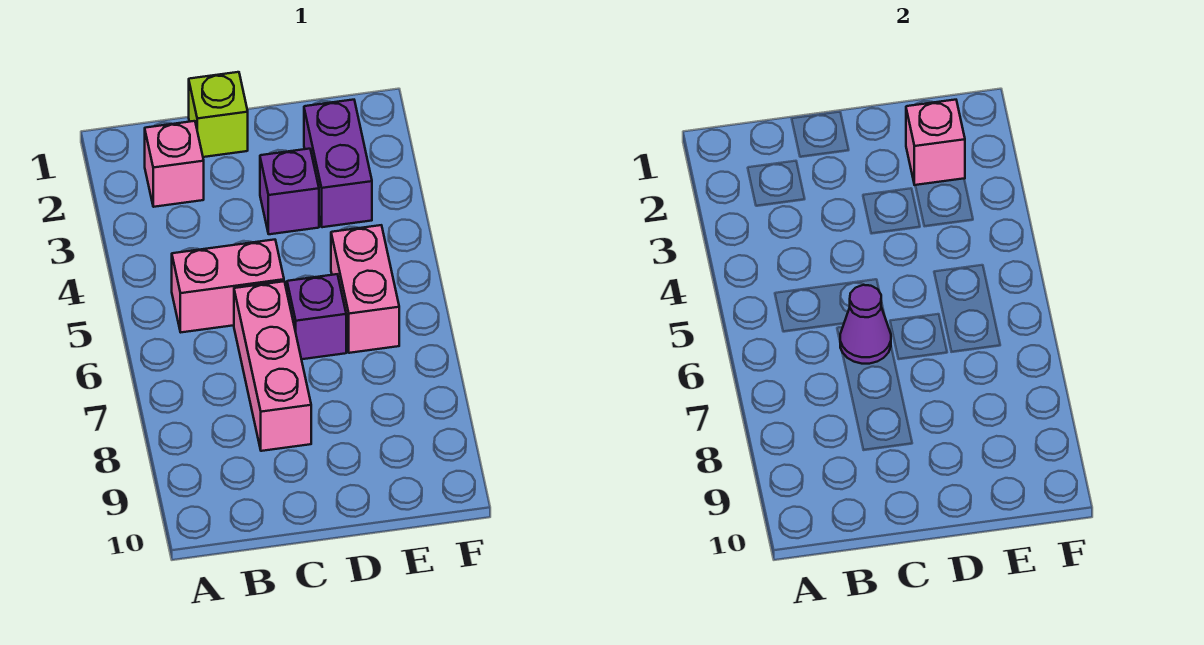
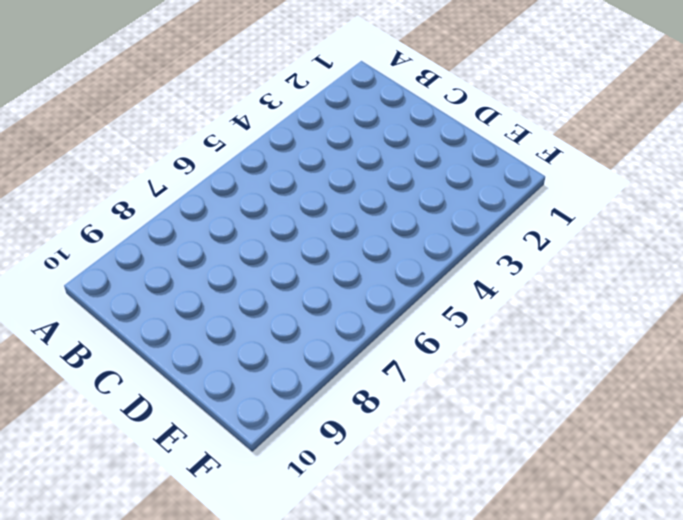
none -> pink 1x1 brick [145,121,204,207]
none -> pink 1x2 brick [172,240,284,332]

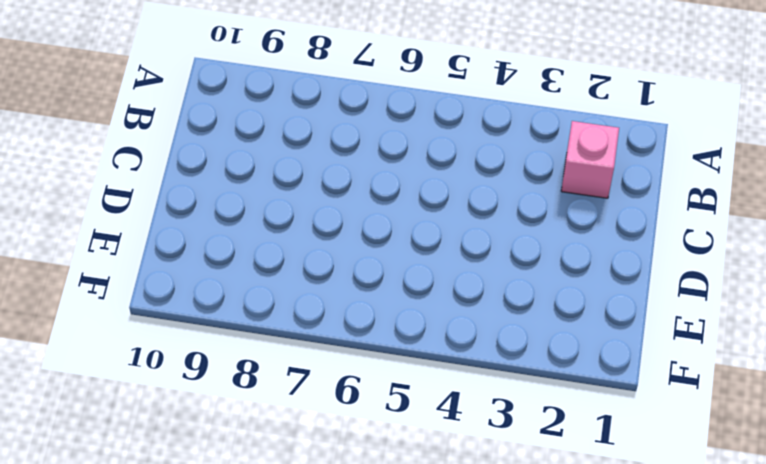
none -> pink 1x2 brick [172,240,284,332]
none -> lime 1x1 brick [189,72,248,157]

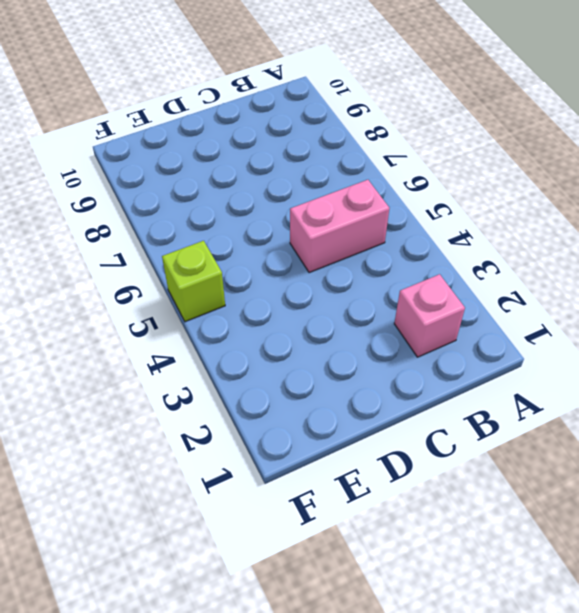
lime 1x1 brick [162,241,225,322] -> lime 1x1 brick moved to [189,72,248,157]
none -> pink 1x3 brick [234,281,311,451]
none -> purple 1x1 brick [260,149,319,234]

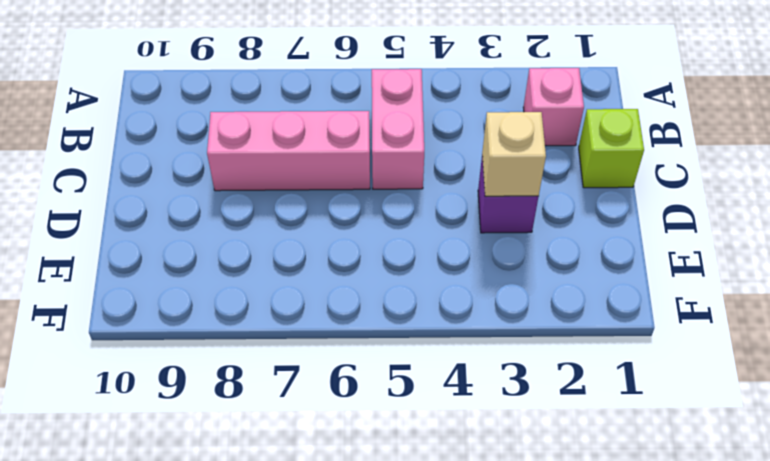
tan 1x1 brick [482,112,546,196] -> none
none -> purple 1x1 brick [287,274,346,359]
none -> purple 1x2 brick [304,100,372,227]

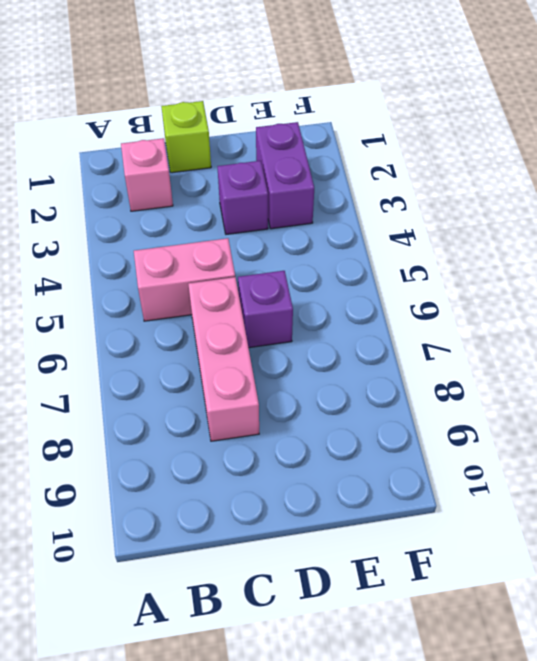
none -> pink 1x2 brick [331,225,399,353]
none -> purple 1x1 cone [840,285,891,364]

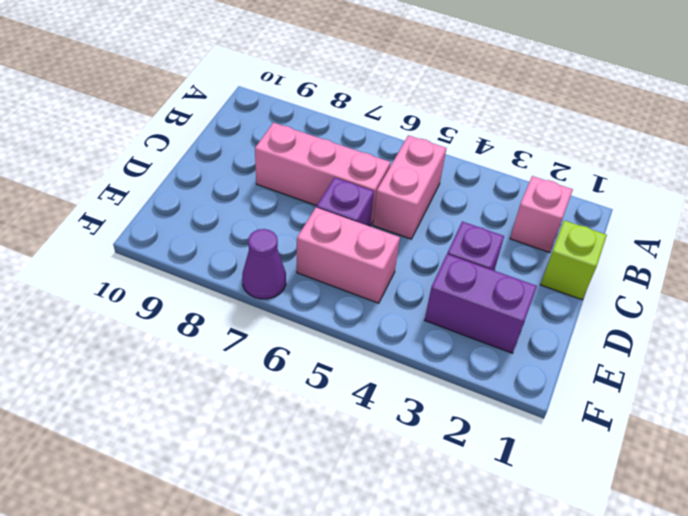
purple 1x1 cone [242,229,286,299] -> purple 1x1 cone moved to [840,285,891,364]
none -> pink 1x1 brick [906,100,965,185]

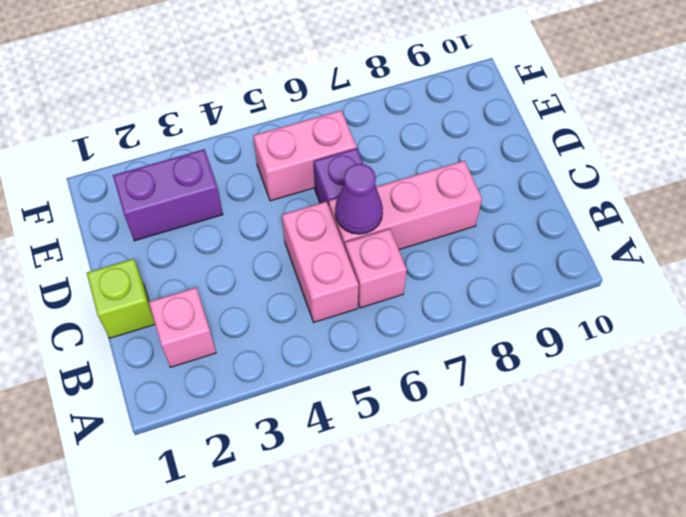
pink 1x1 brick [345,229,407,308] -> pink 1x1 brick moved to [906,100,965,185]
none -> purple 1x1 brick [260,149,319,234]

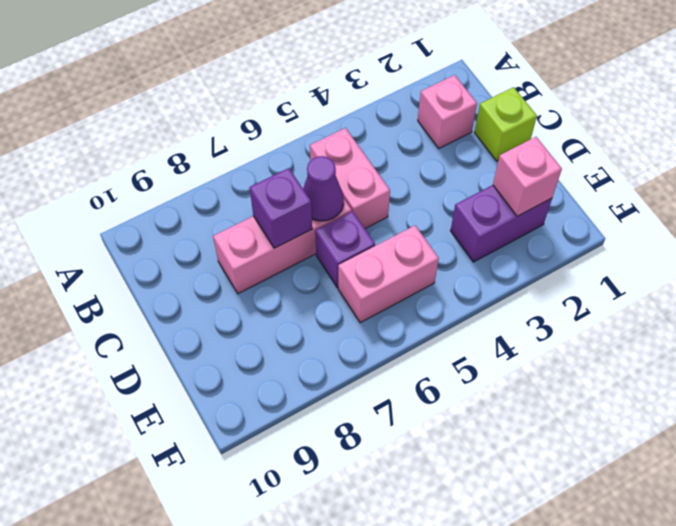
purple 1x1 brick [250,168,312,248] -> purple 1x1 brick moved to [260,149,319,234]

